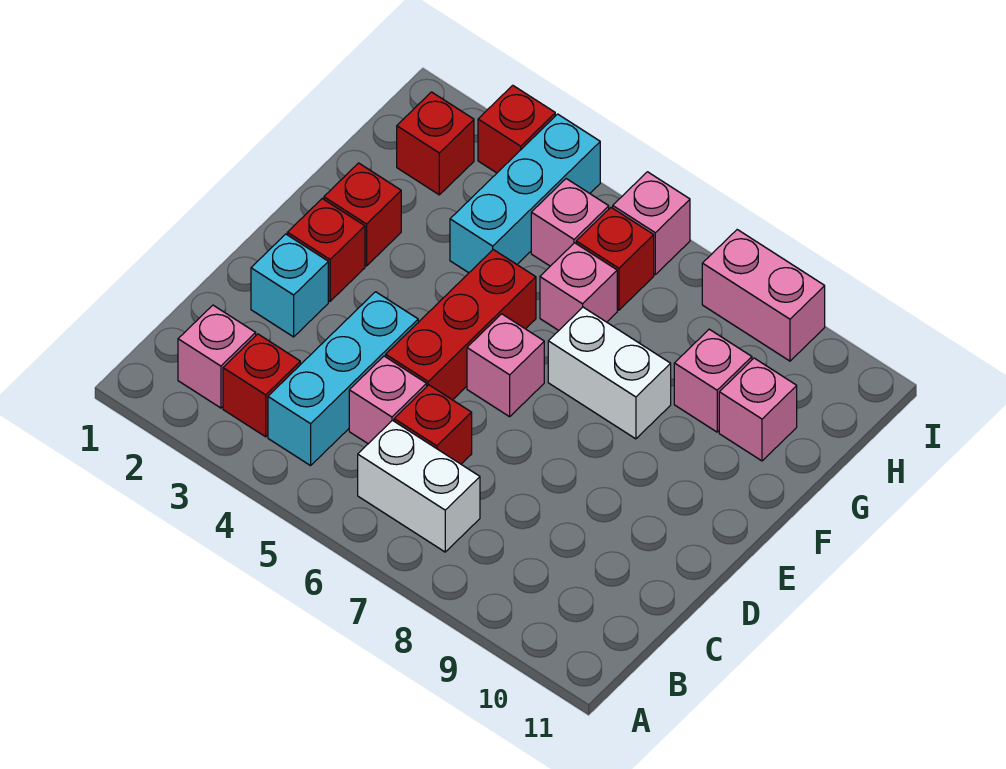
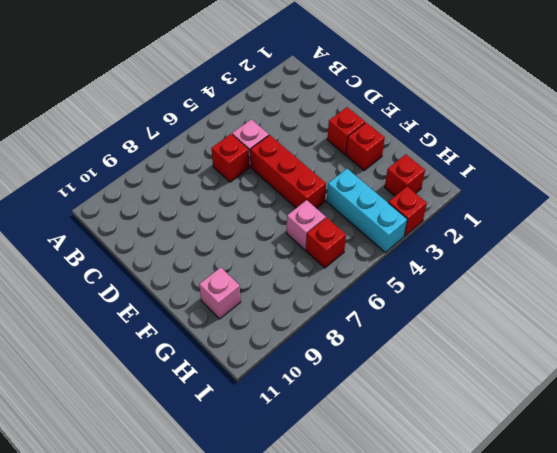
none -> pink 1x1 brick [178,305,256,408]
none -> red 1x1 brick [223,334,300,437]
none -> cyan 1x3 brick [268,292,418,466]

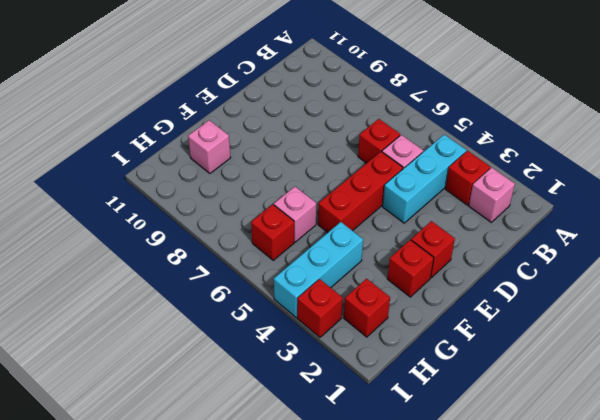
none -> white 1x2 brick [358,420,480,552]
none -> cyan 1x1 brick [251,234,328,337]
none -> pink 1x1 brick [467,314,544,417]

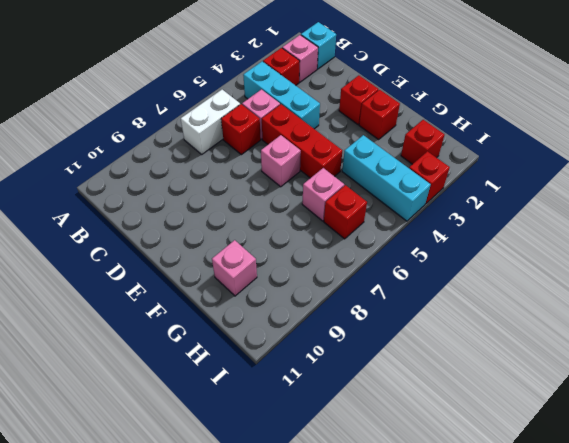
cyan 1x1 brick [301,22,336,69] -> cyan 1x1 brick moved to [251,234,328,337]
none -> white 1x2 brick [548,307,671,439]
none -> pink 1x1 brick [674,329,752,432]
none -> pink 1x1 brick [531,179,609,266]

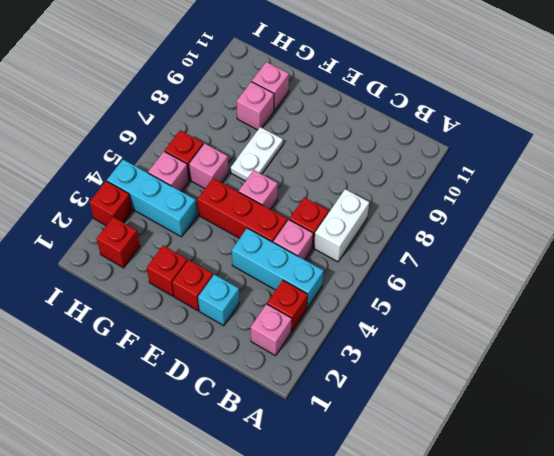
white 1x2 plate [230,127,283,181] -> white 1x2 brick [548,307,671,439]
none -> pink 1x1 brick [613,172,690,274]
none -> pink 1x2 brick [702,230,825,361]

